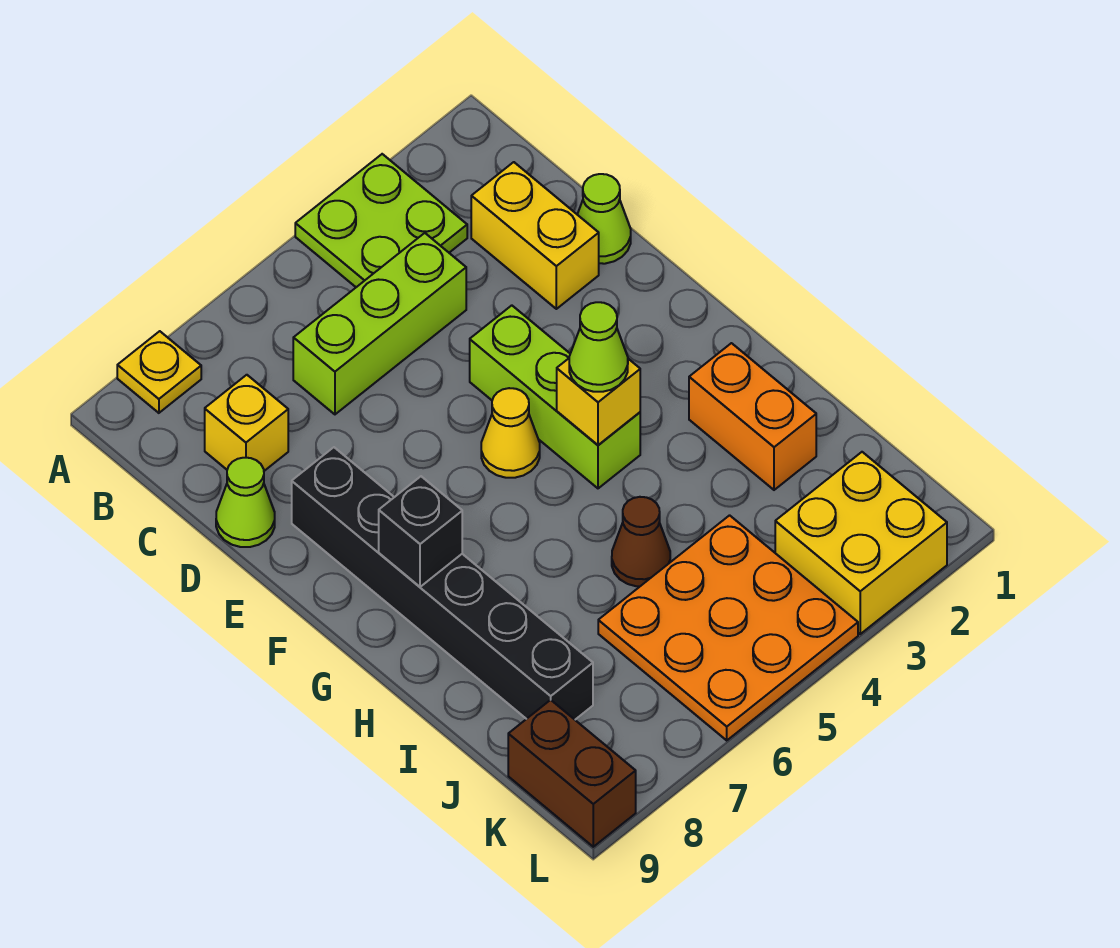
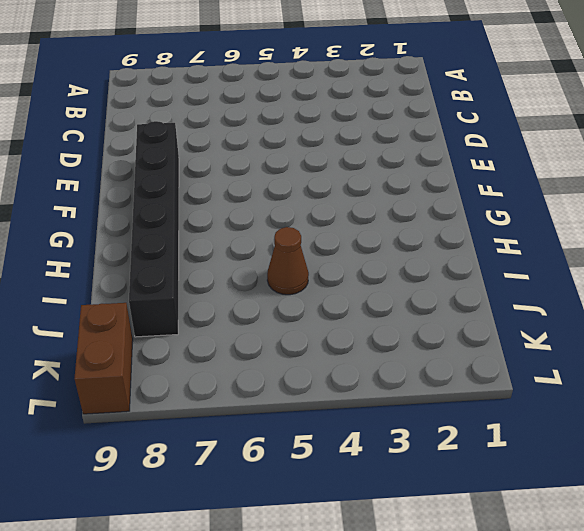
none -> lime 2x2 plate [295,154,467,287]
none -> yellow 1x1 plate [117,331,201,413]
none -> yellow 1x2 brick [471,162,599,309]

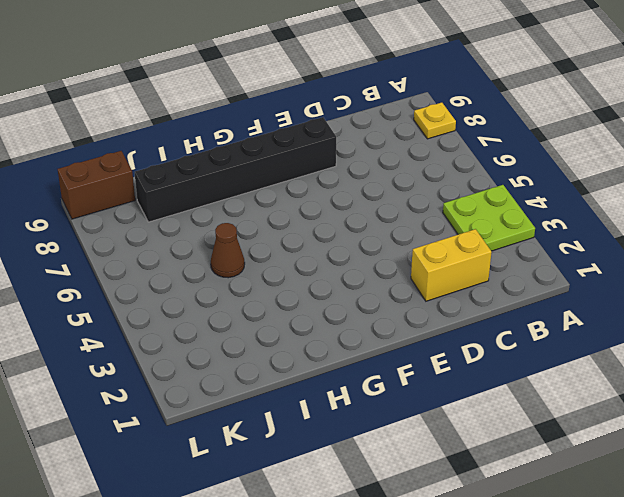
none -> lime 1x3 brick [293,233,466,414]
none -> yellow 1x1 brick [205,375,288,471]
none -> lime 1x1 cone [577,174,631,264]

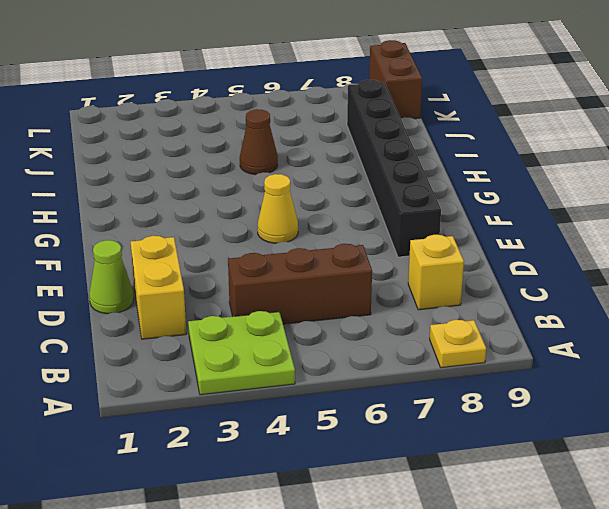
brown 1x3 brick [228,244,372,324] -> lime 1x3 brick [293,233,466,414]
none -> lime 1x1 cone [216,458,275,547]
none -> lime 1x3 brick [470,305,640,488]
none -> orange 1x2 brick [689,343,816,490]

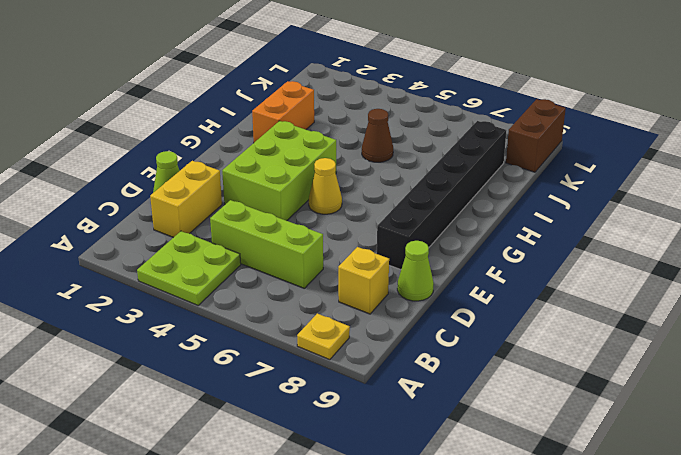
lime 2x3 brick [222,121,336,221] -> lime 1x3 brick [470,305,640,488]
none -> orange 3x3 plate [598,515,858,740]
none -> yellow 2x2 brick [775,452,947,634]
none -> yellow 1x1 brick [557,359,640,445]

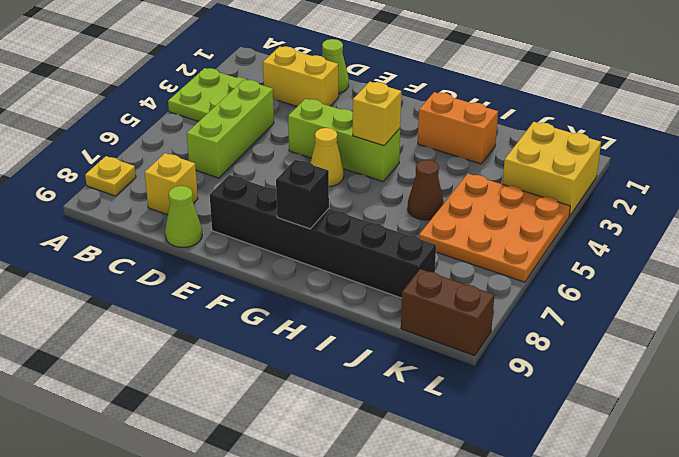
none -> lime 1x1 cone [569,302,628,392]

